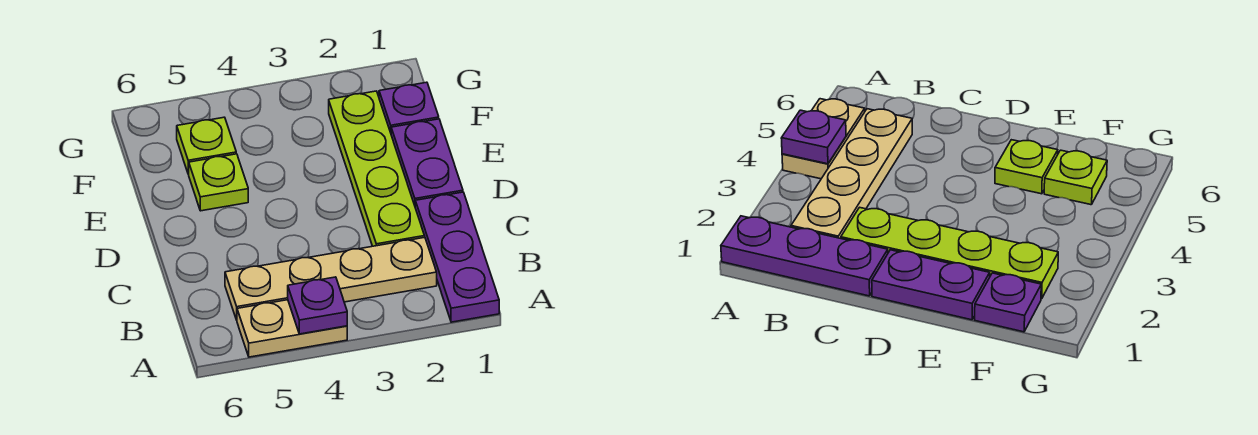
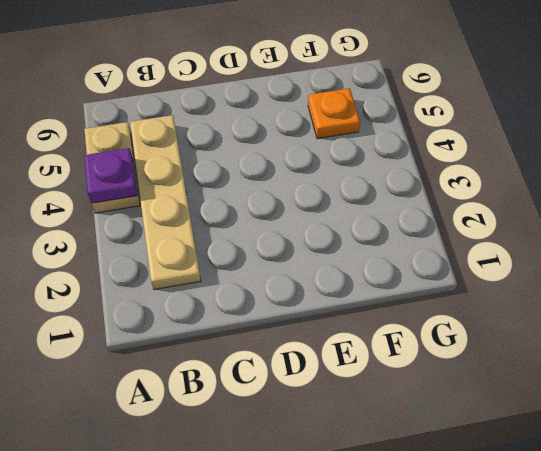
orange 1x1 plate [308,88,360,139] -> lime 1x1 plate [177,117,236,174]
none -> purple 1x3 plate [415,192,499,322]
none -> lime 1x4 plate [329,91,425,246]

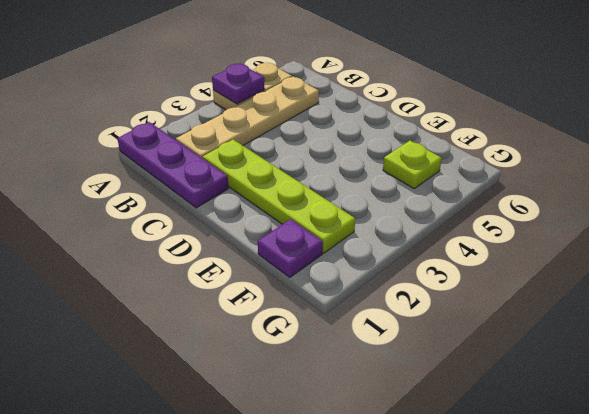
none -> purple 1x2 plate [391,119,463,205]
none -> lime 1x1 plate [189,154,248,211]

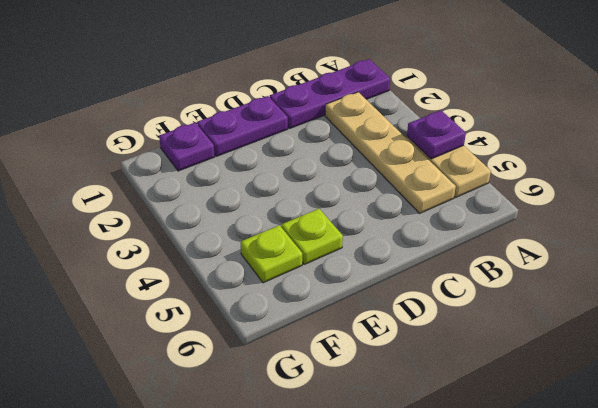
none -> lime 1x4 plate [329,91,425,246]

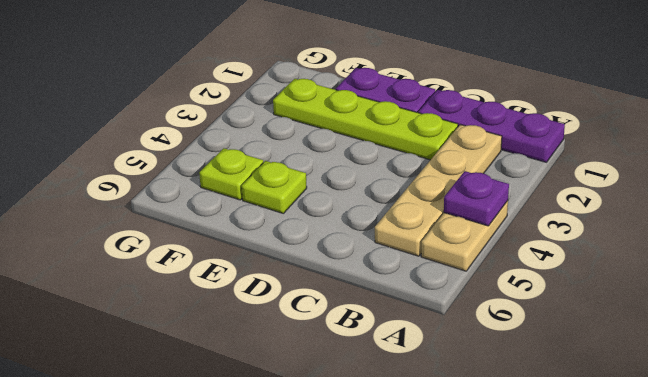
none -> purple 1x1 plate [379,82,439,132]

